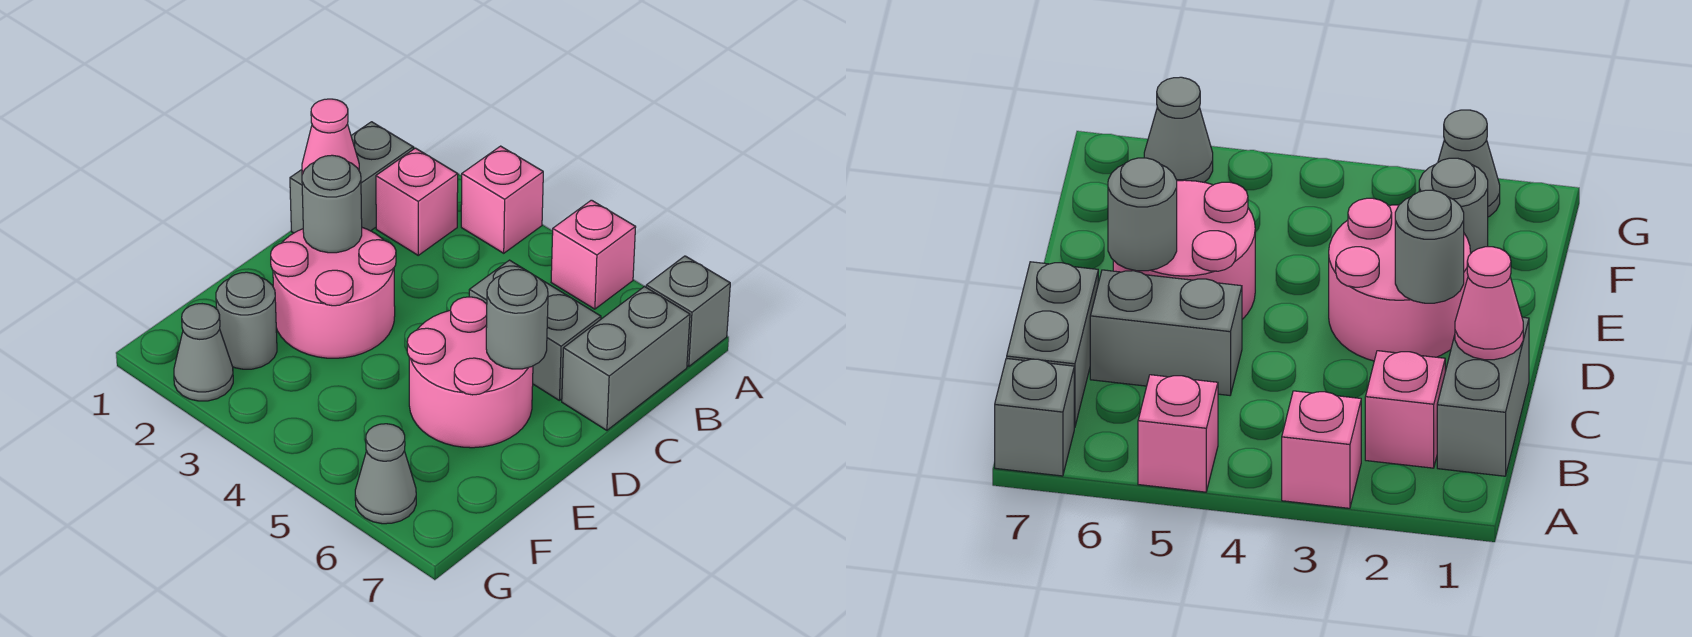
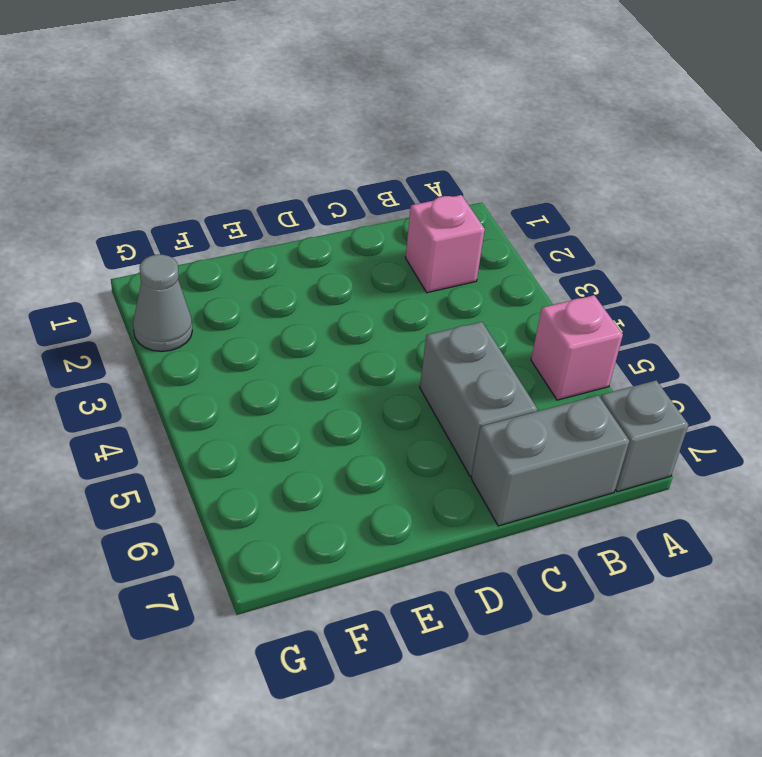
none -> pink 1x1 brick [461,146,543,253]
none -> grey 1x2 brick [290,122,413,233]
none -> pink 2x2 round brick [271,228,396,358]

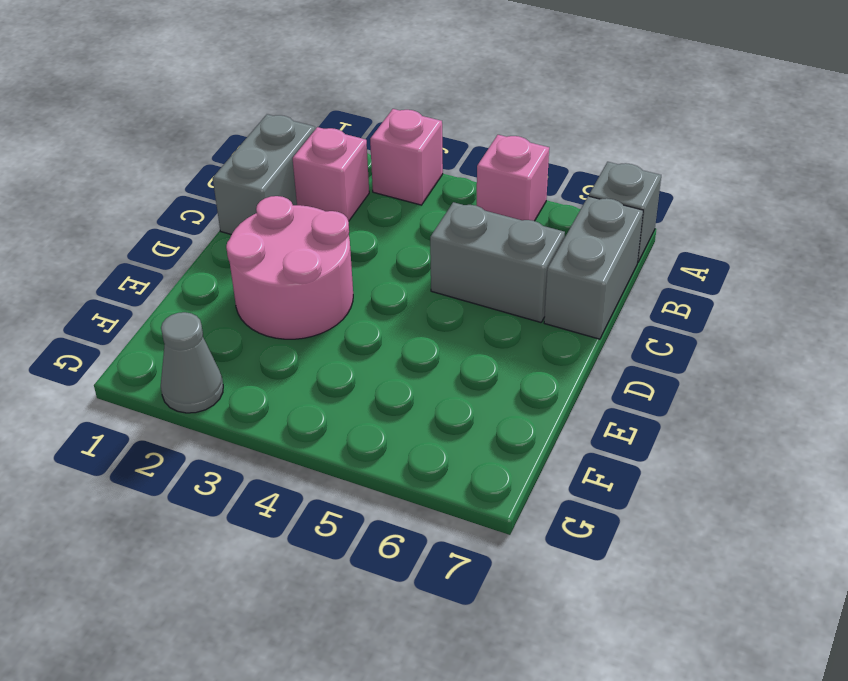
none -> pink 2x2 round brick [407,297,533,448]
none -> grey 1x1 round brick [216,272,277,369]
none -> grey 1x1 cone [355,424,416,524]

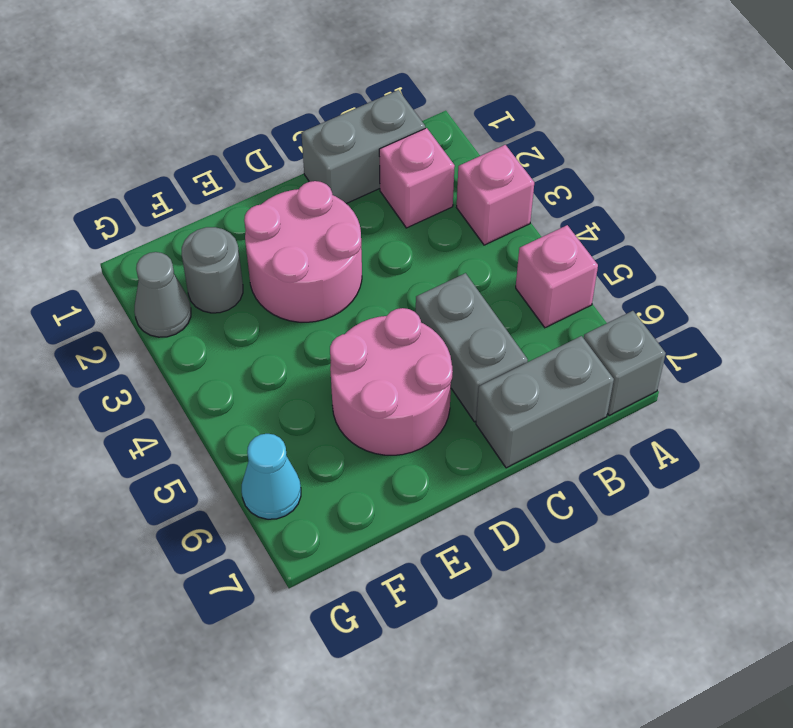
cyan 1x1 cone [242,434,301,519] -> grey 1x1 cone [355,424,416,524]
none -> pink 1x1 cone [302,99,359,174]
none -> grey 1x1 round brick [302,155,362,253]
none -> grey 1x1 round brick [486,269,548,369]

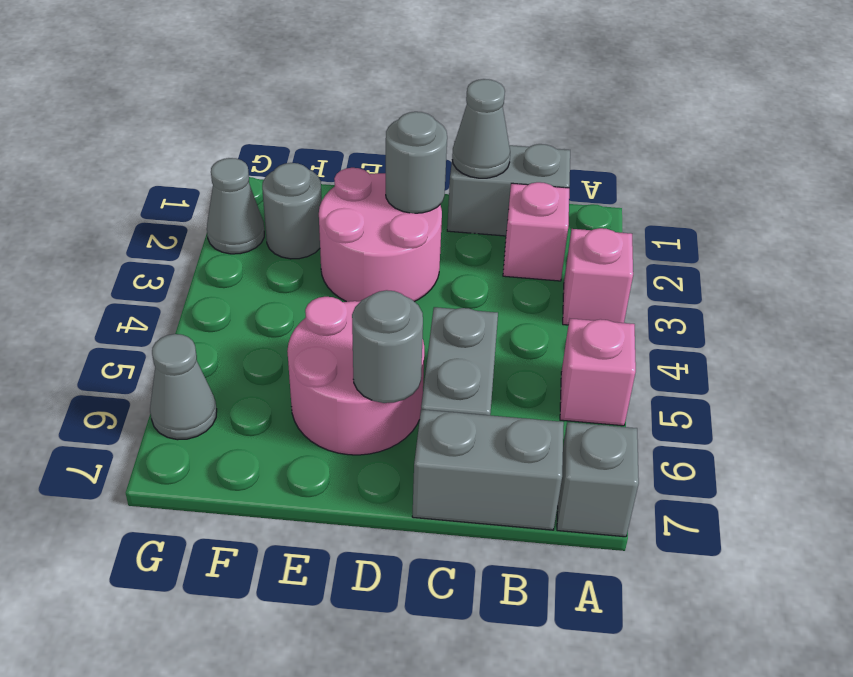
grey 1x1 cone [452,79,510,178] -> pink 1x1 cone [302,99,359,174]

